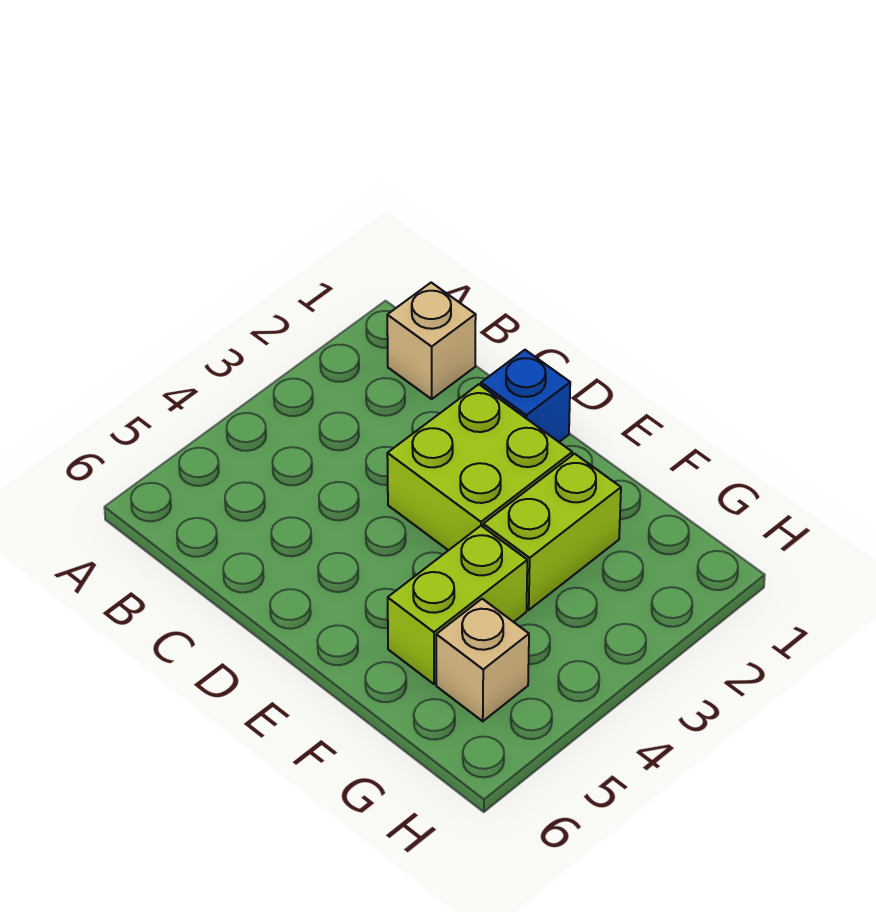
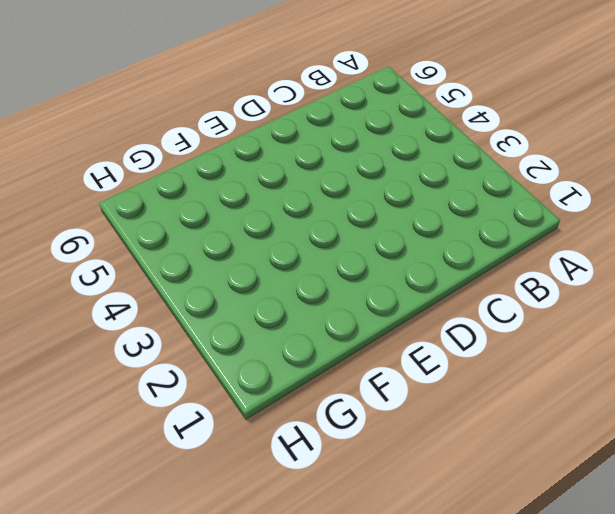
none -> tan 1x1 brick [387,283,476,399]
none -> blue 1x1 brick [481,350,570,442]

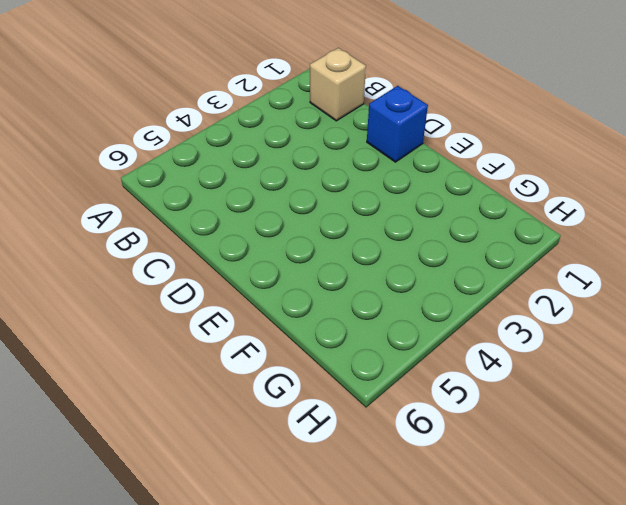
none -> lime 2x2 brick [387,384,572,550]
none -> lime 1x2 brick [483,454,621,610]

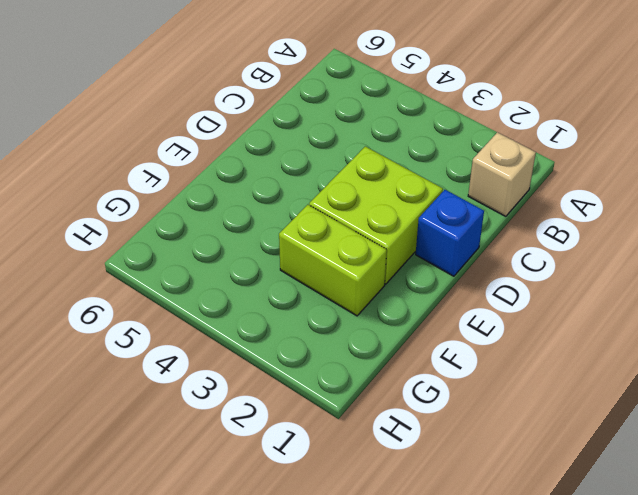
none -> lime 1x2 brick [388,526,527,684]
none -> tan 1x1 brick [436,599,529,721]

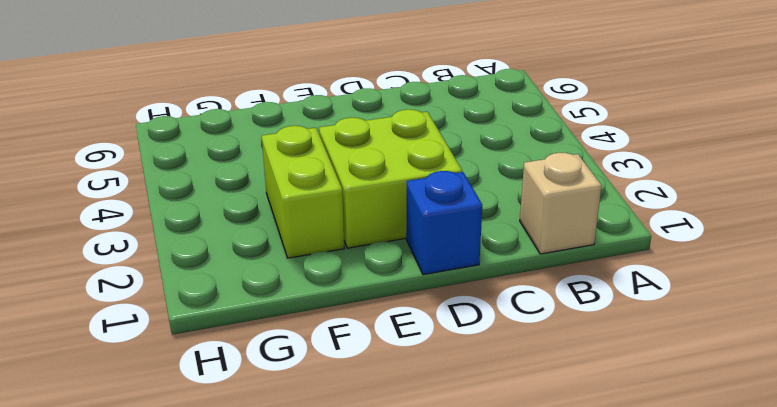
none -> lime 1x2 brick [388,526,527,684]
none -> tan 1x1 brick [436,599,529,721]

